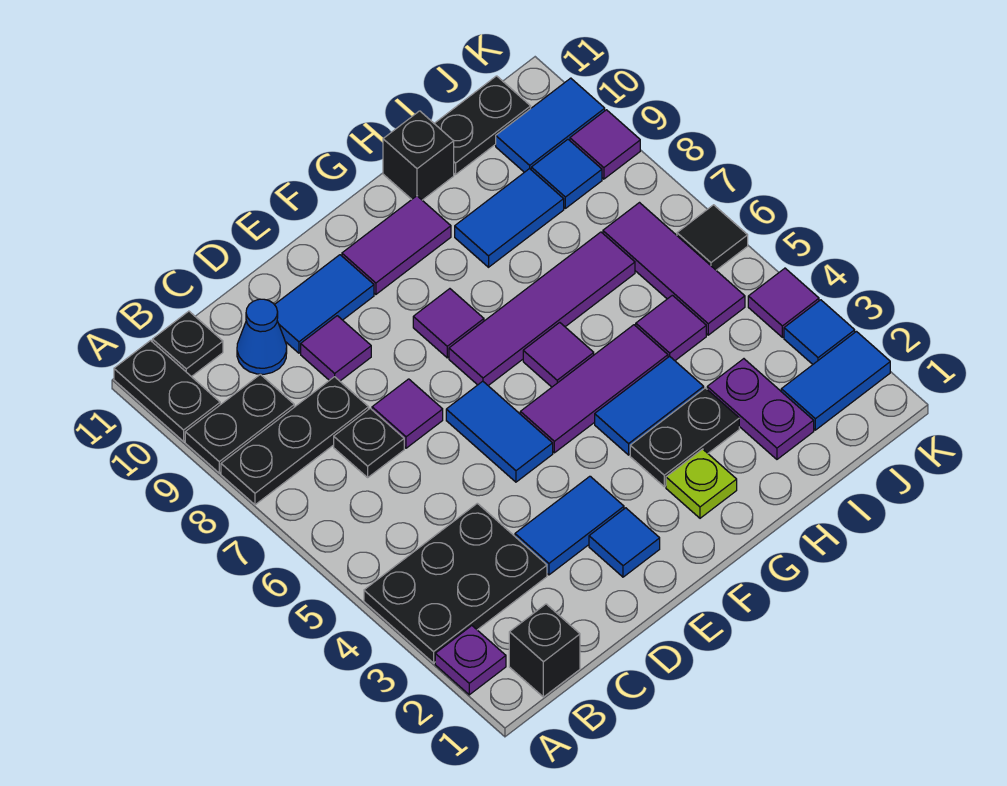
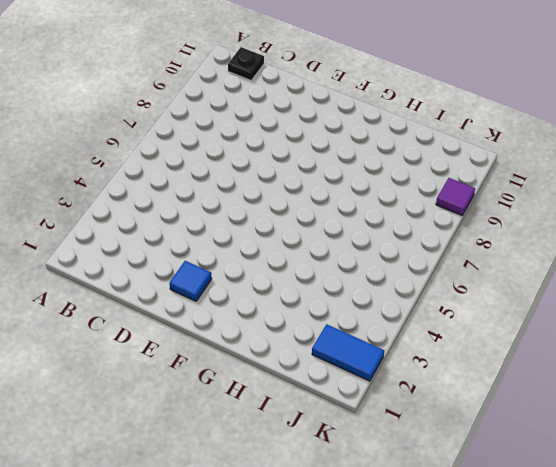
none -> purple 1x1 plate [435,626,506,695]
none -> black 2x3 plate [364,503,547,663]
none -> black 1x3 plate [221,377,369,505]
none -> black 1x2 plate [185,374,294,473]

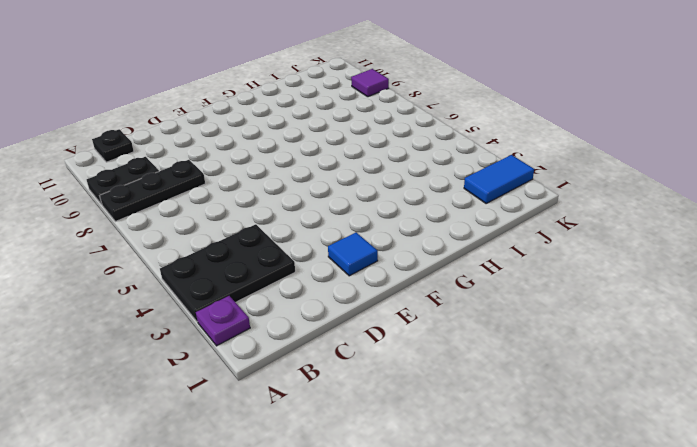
none -> black 1x2 plate [114,341,220,441]
none -> black 1x1 brick [509,604,580,697]
none -> black 1x1 plate [334,408,404,477]
none -> blue 1x1 cone [237,299,287,374]

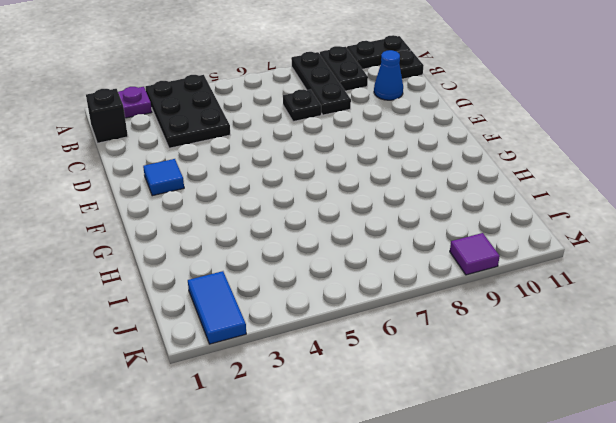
none -> blue 1x2 tile [515,476,624,575]
none -> purple 1x1 tile [372,379,443,448]
none -> purple 1x1 tile [301,316,371,381]
none -> blue 1x2 tile [275,255,374,353]

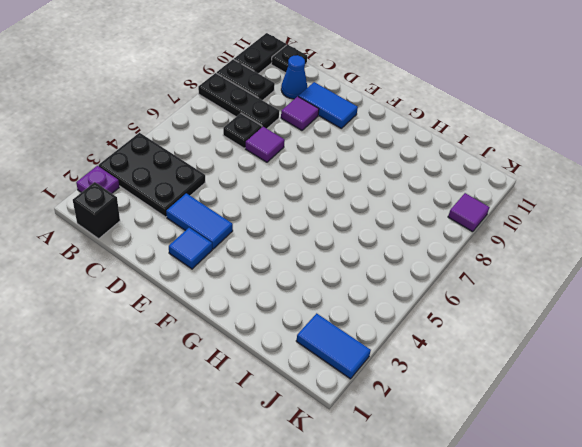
none -> blue 1x2 tile [446,381,553,482]
none -> purple 1x3 tile [520,325,668,453]
none -> purple 1x4 tile [449,232,635,386]
none -> purple 1x1 tile [413,289,484,358]

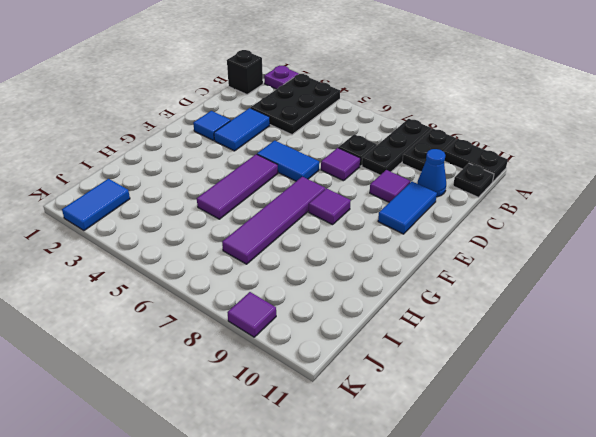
none -> purple 1x2 tile [342,196,451,294]
none -> lime 1x1 plate [666,449,737,518]
none -> black 1x2 plate [630,388,739,487]
none -> blue 1x2 tile [595,356,704,455]

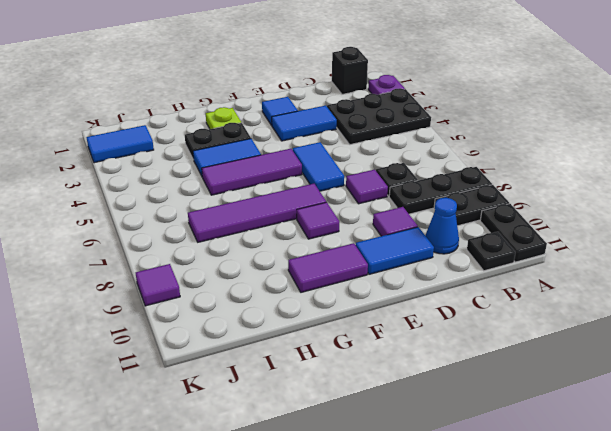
none -> purple 1x1 tile [523,323,594,387]
none -> blue 1x2 tile [455,169,564,267]
none -> black 1x1 brick [383,111,454,200]
none -> purple 1x2 plate [707,359,814,459]

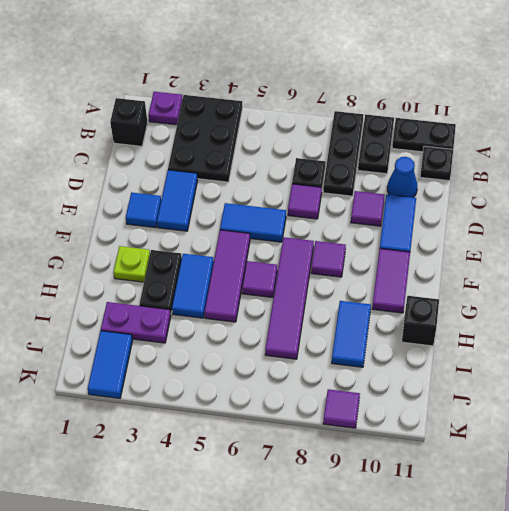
none -> purple 1x1 tile [636,295,706,360]
none -> black 1x2 plate [434,76,531,175]
none -> purple 1x3 tile [603,203,745,335]
none -> blue 1x1 tile [531,139,602,208]

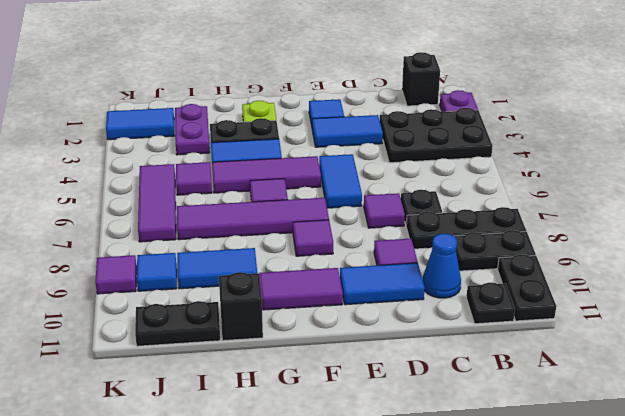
none -> blue 1x2 tile [496,78,605,172]
none -> blue 1x1 tile [784,300,855,364]
none -> purple 1x1 tile [748,268,819,337]
none -> black 1x1 tile [677,205,748,270]

